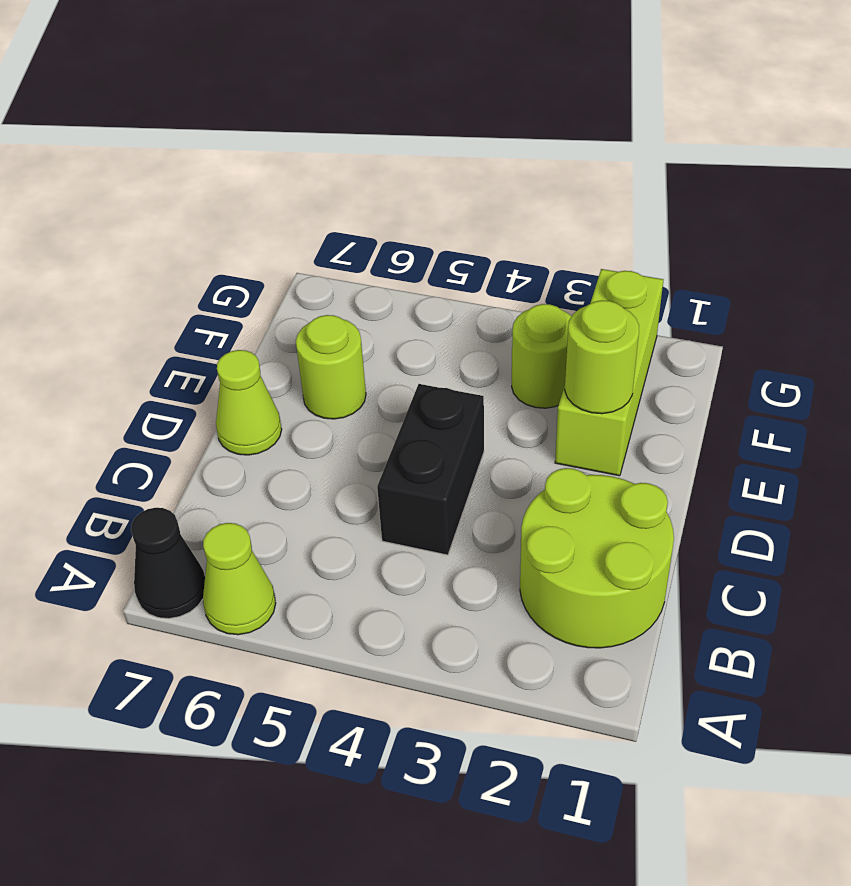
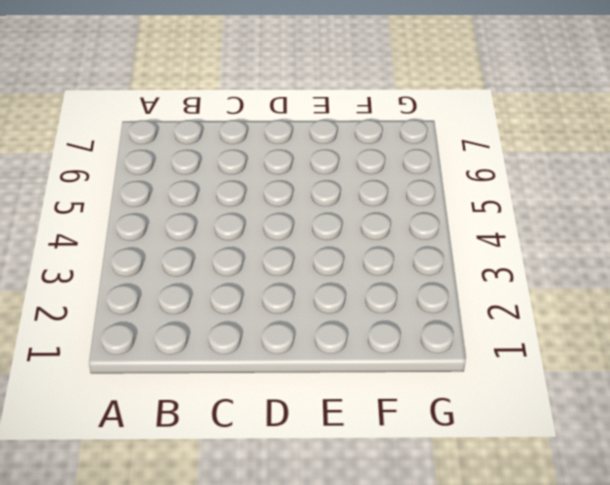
none -> lime 1x1 cone [203,523,276,635]
none -> black 1x1 cone [131,508,205,619]

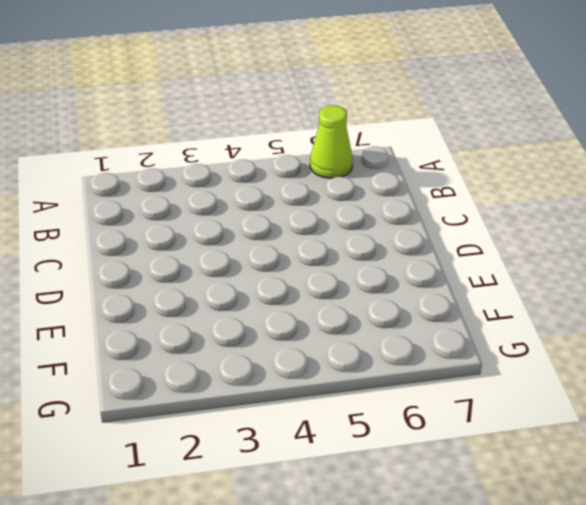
none -> black 1x1 cone [131,508,205,619]
none -> lime 2x2 round brick [520,468,674,648]

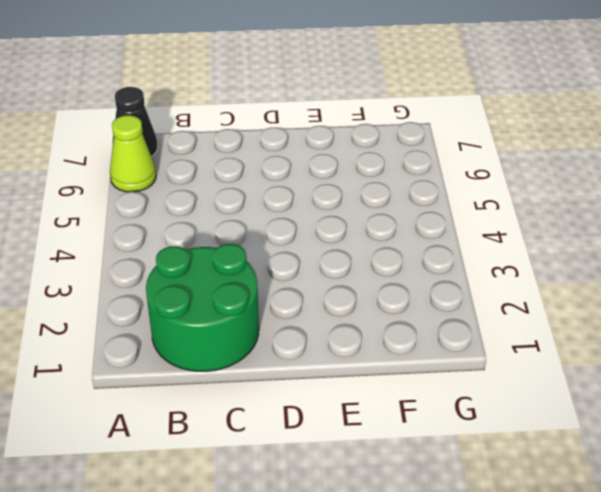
green 2x2 round brick [146,244,259,371] -> lime 2x2 round brick [520,468,674,648]
none -> black 1x2 brick [377,384,484,555]
none -> lime 1x1 cone [216,350,282,455]

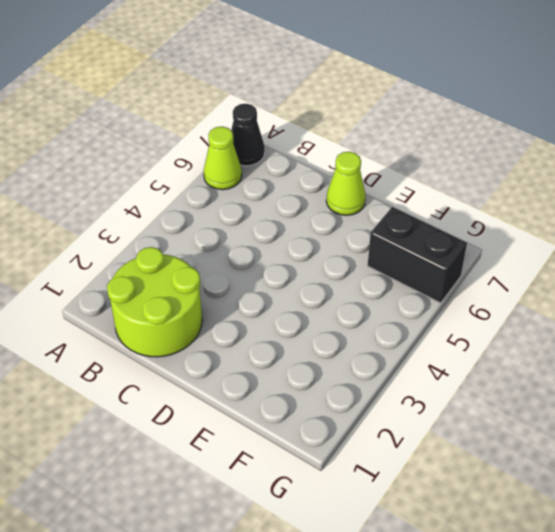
black 1x2 brick [367,207,467,303] -> black 1x2 brick moved to [377,384,484,555]
none -> lime 1x3 brick [555,269,663,476]
none -> lime 1x1 round brick [296,315,366,419]

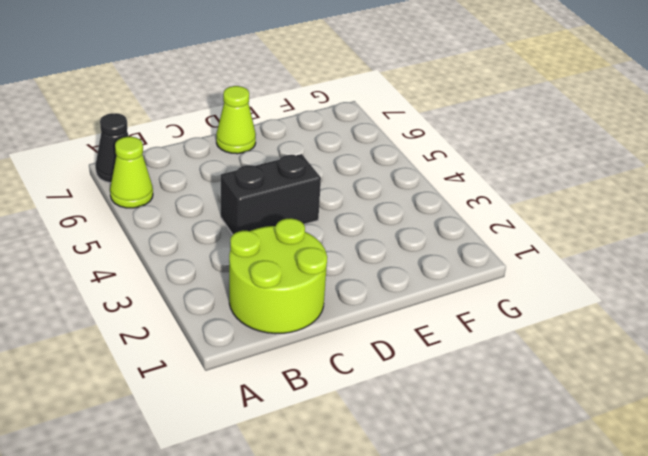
none -> lime 1x3 brick [555,269,663,476]
none -> lime 1x1 round brick [296,315,366,419]

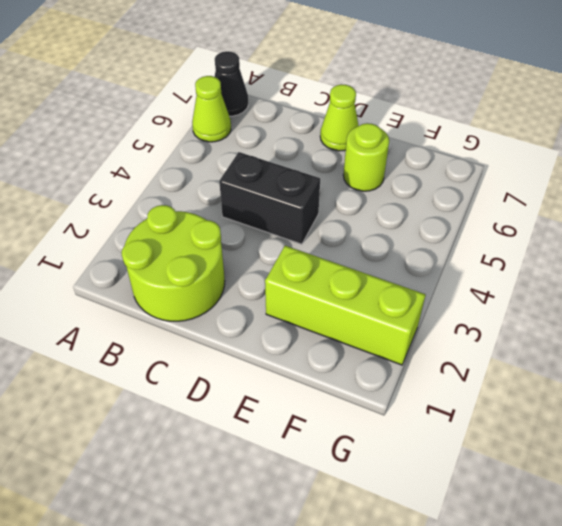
none -> lime 1x1 round brick [512,304,572,408]
none -> lime 1x1 round brick [565,300,639,414]

